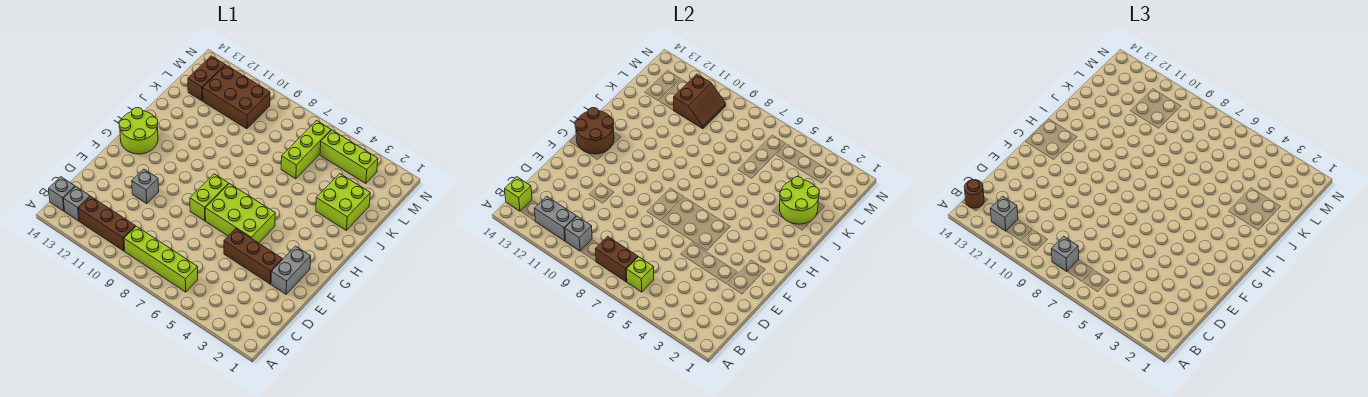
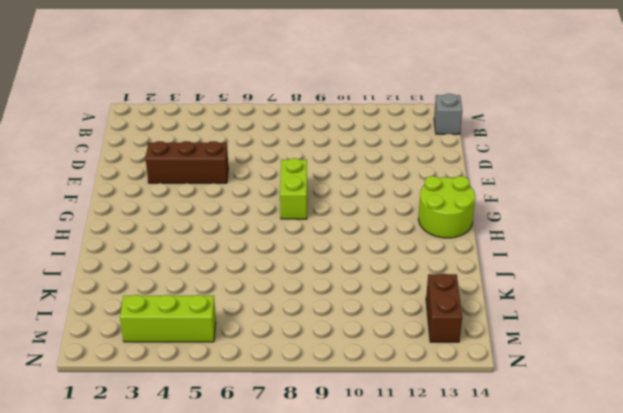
none -> lime 1x4 brick [124,226,198,292]
none -> brown 1x3 brick [78,196,136,251]
none -> grey 1x1 brick [63,187,90,221]

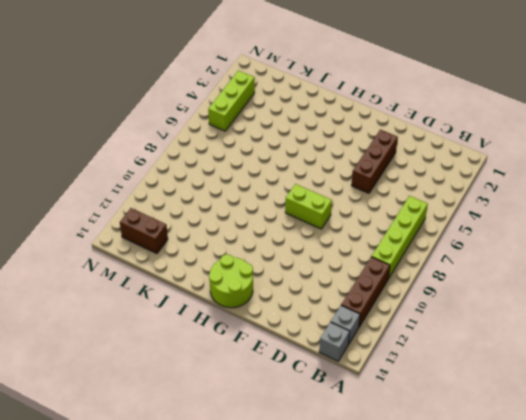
none -> grey 1x2 brick [271,246,311,294]
none -> grey 1x1 brick [132,169,159,204]
none -> lime 2x3 brick [205,184,275,243]

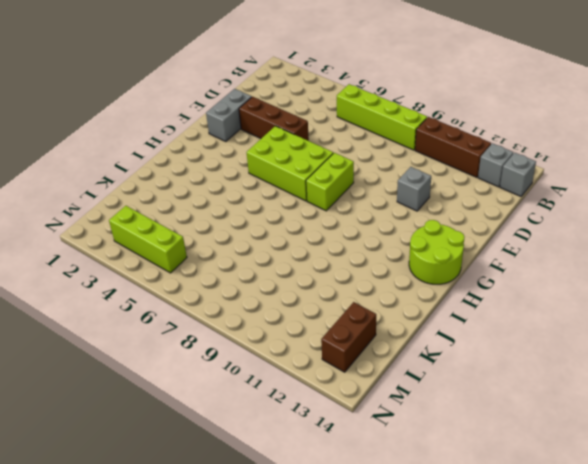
none -> lime 2x2 brick [316,174,370,230]
none -> lime 1x3 brick [281,121,331,179]
none -> brown 2x3 brick [203,65,270,129]

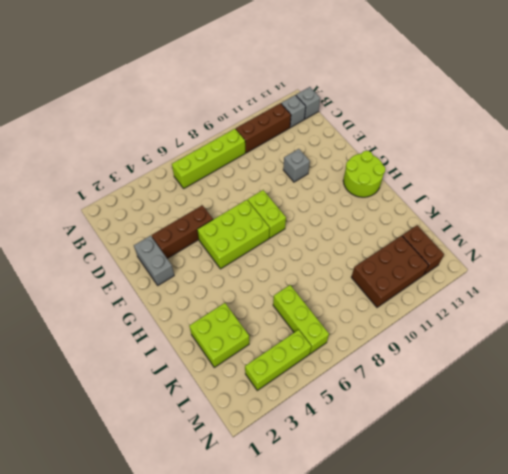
none -> lime 1x1 brick [627,257,654,292]
none -> brown 1x2 brick [596,236,638,282]
none -> grey 1x1 brick [565,216,592,251]

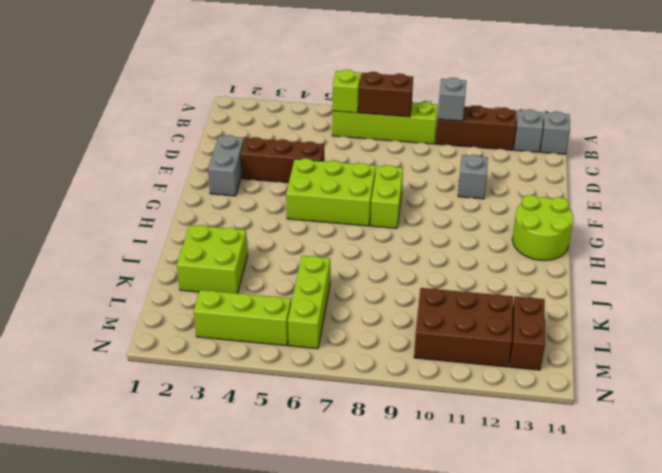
none -> grey 1x2 brick [534,196,576,241]
none -> lime 1x1 brick [505,177,532,211]
none -> brown 2x2 round brick [575,108,614,154]

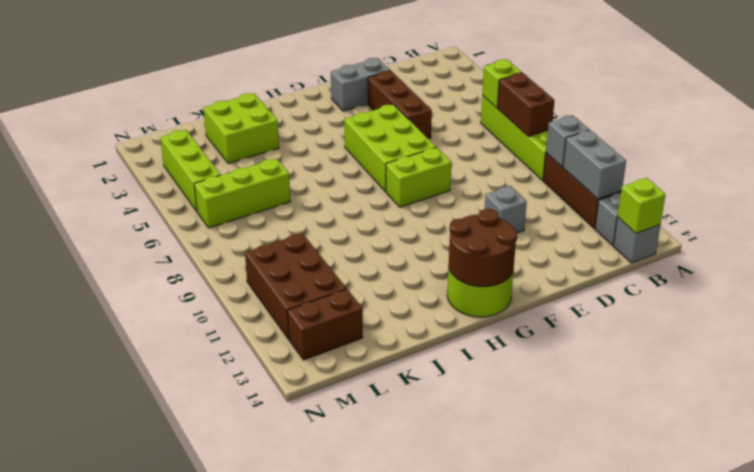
none -> lime 2x2 round brick [779,177,819,224]
none -> brown 2x2 slope [674,74,726,129]
none -> grey 1x1 brick [1052,236,1079,271]

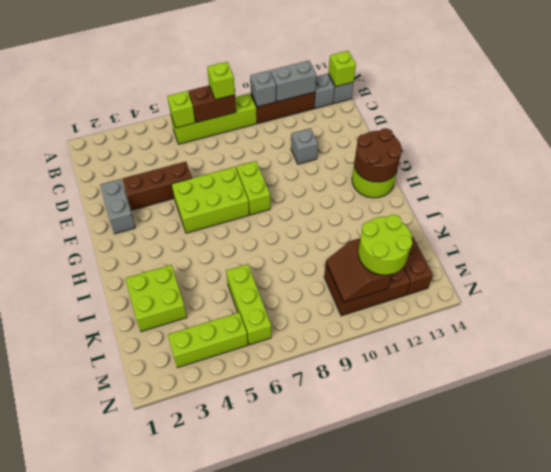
lime 1x1 brick [207,62,235,100] -> grey 1x1 brick [1052,236,1079,271]
lime 2x2 round brick [358,215,412,275] -> lime 2x2 round brick moved to [779,177,819,224]
none -> grey 1x1 brick [990,196,1018,231]
none -> brown 1x1 round brick [964,180,984,208]

